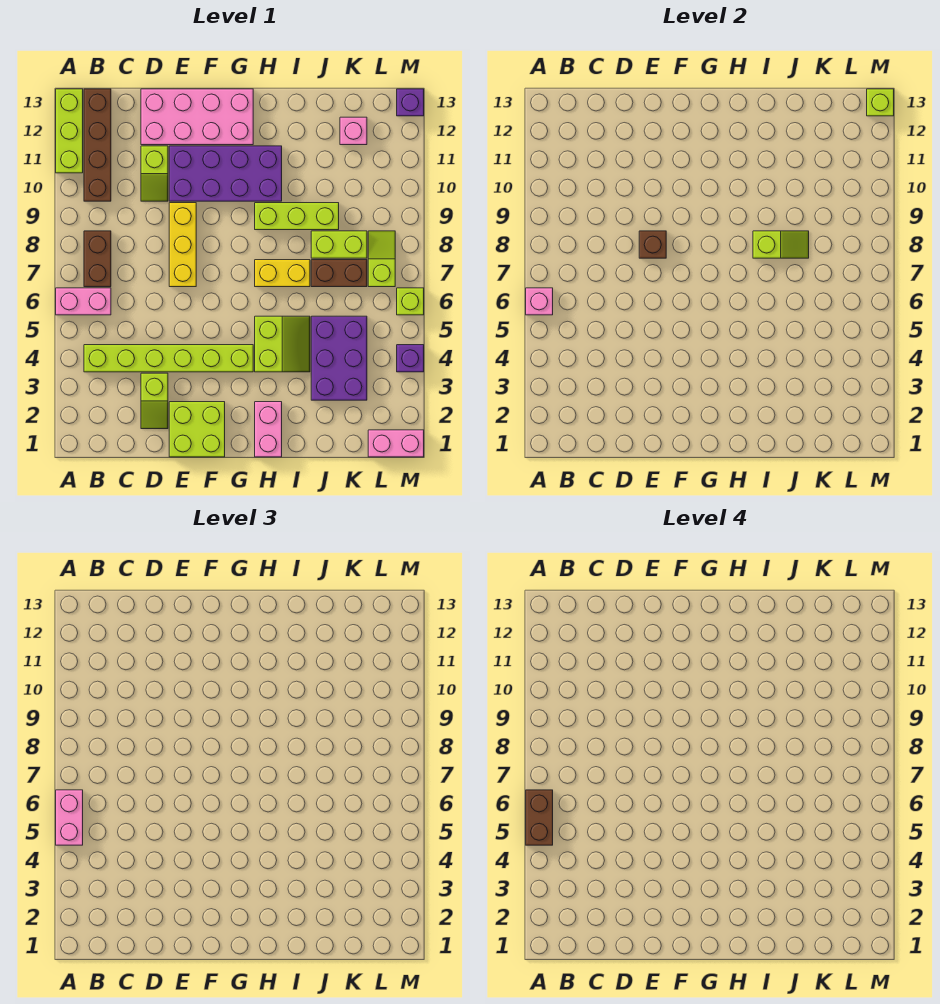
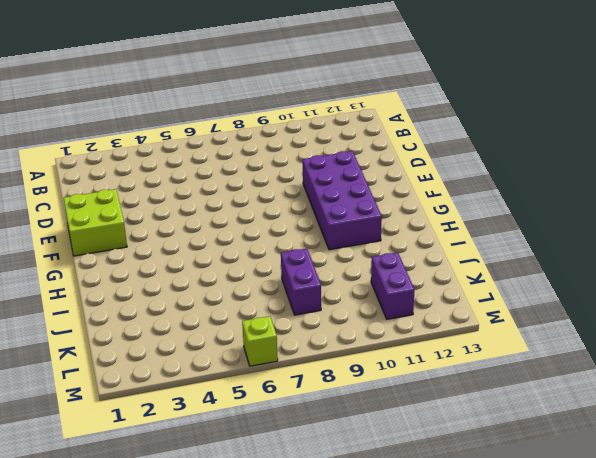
purple 1x2 brick [281,248,321,315] -> lime 1x2 brick [311,231,367,258]
purple 1x2 brick [371,252,414,319] -> none
none -> pink 1x2 brick [56,288,111,315]
none -> lime 1x3 brick [56,89,83,173]
none -> lime 1x6 brick [84,345,253,372]
none -> brown 1x2 brick [84,231,111,287]

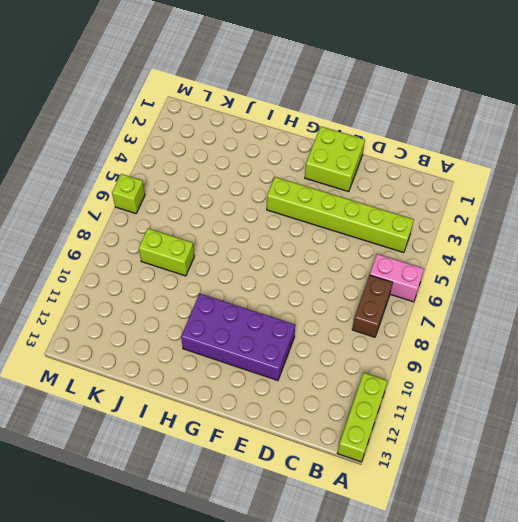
none -> brown 1x4 brick [84,89,111,201]
none -> lime 1x2 slope [141,373,168,429]
none -> lime 1x2 slope [141,146,168,201]
none -> pink 2x4 brick [141,89,253,145]

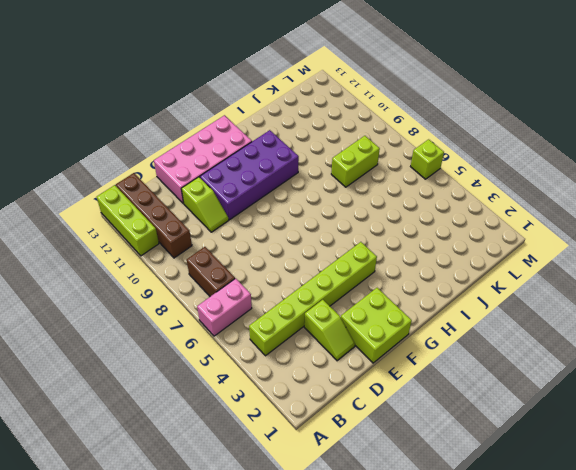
none -> yellow 1x3 brick [169,203,196,287]
none -> pink 1x2 brick [255,402,282,457]
none -> lime 2x2 slope [255,316,310,372]
none -> yellow 1x2 brick [255,260,310,287]

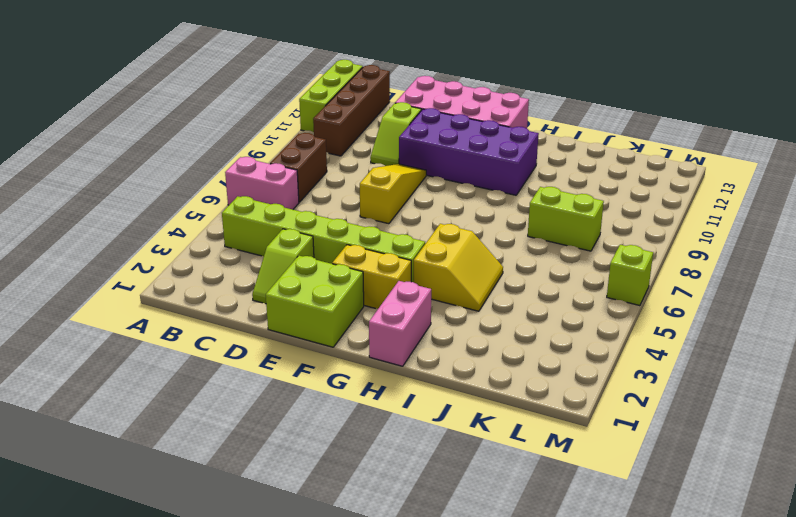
yellow 1x3 slope [360,164,426,224] -> yellow 1x3 brick [169,203,196,287]
yellow 1x2 brick [332,245,411,309] -> yellow 1x2 brick moved to [255,260,310,287]
yellow 2x2 slope [414,224,503,311] -> lime 2x2 slope [255,316,310,372]
none -> lime 1x3 brick [255,203,339,230]
none -> purple 2x3 brick [311,316,367,400]
none -> brown 1x2 brick [311,260,367,287]
none -> pink 1x1 brick [340,117,367,145]

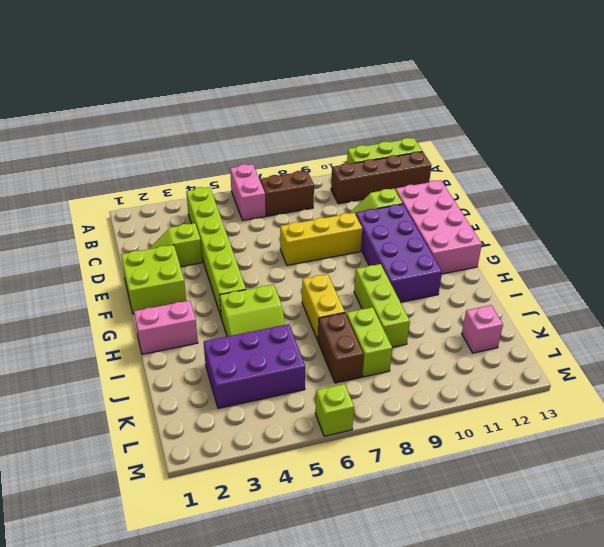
none -> pink 1x2 brick [368,430,424,457]
none -> lime 1x2 slope [368,231,395,287]
none -> purple 1x1 brick [397,345,424,372]
none -> purple 1x1 brick [397,89,424,116]

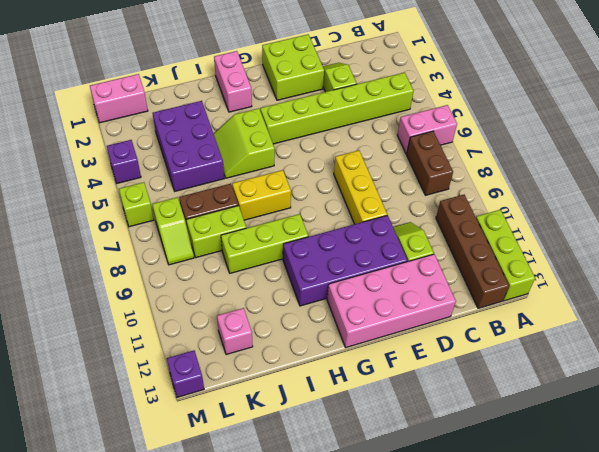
none -> pink 1x1 brick [526,288,553,315]
none -> brown 1x1 brick [639,231,666,258]
none -> lime 1x2 slope [753,231,809,258]
none -> lime 1x1 brick [867,89,894,116]

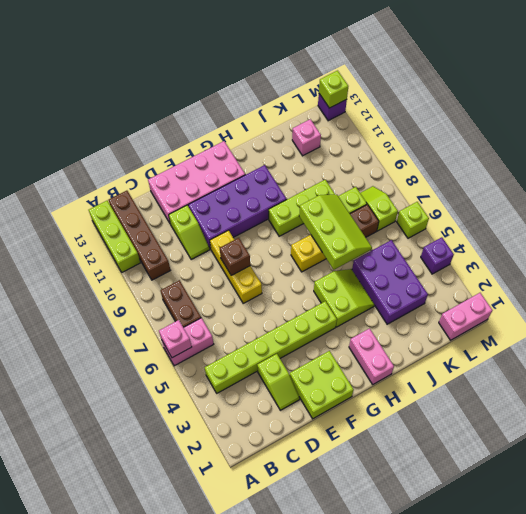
lime 2x3 slope [299,195,372,270] -> lime 1x2 slope [753,231,809,258]
none -> pink 1x2 brick [56,790,83,845]
none -> brown 1x2 brick [526,790,553,845]

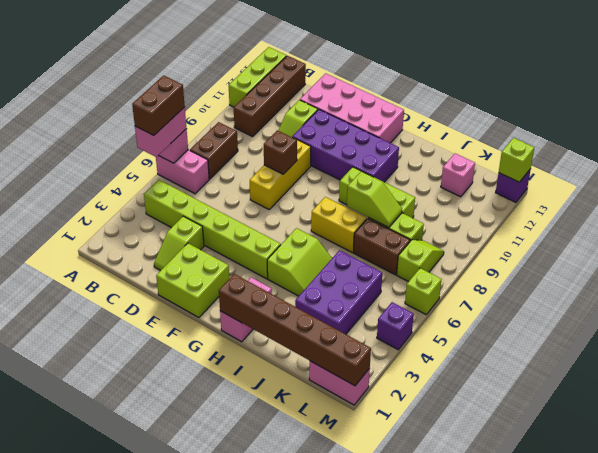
brown 1x6 brick [219,274,371,386] -> none

